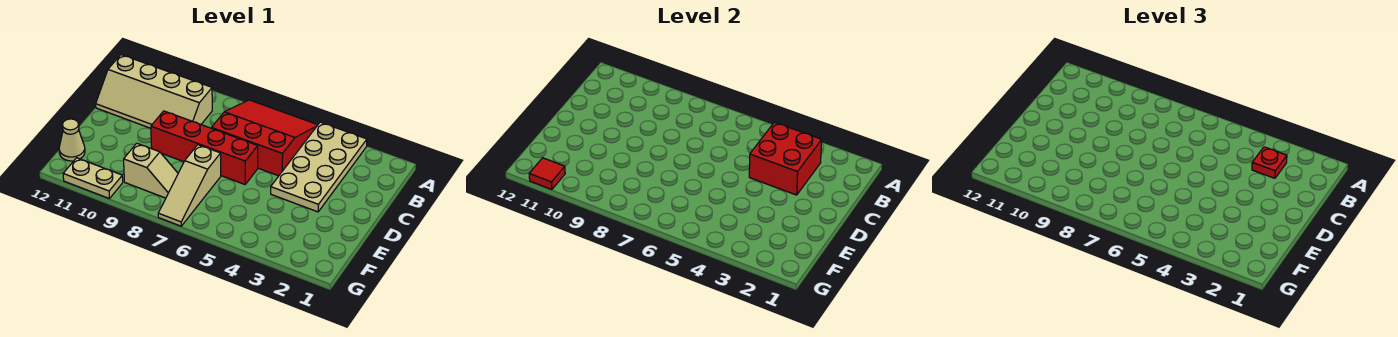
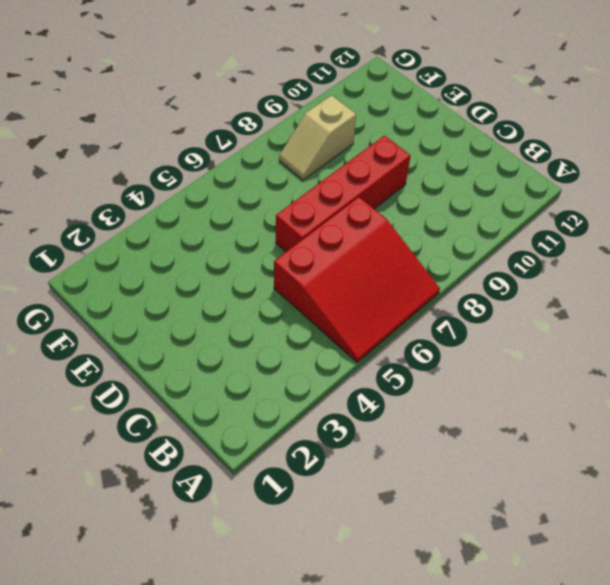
none -> tan 2x4 plate [271,122,367,212]
none -> tan 2x4 slope [96,55,212,128]

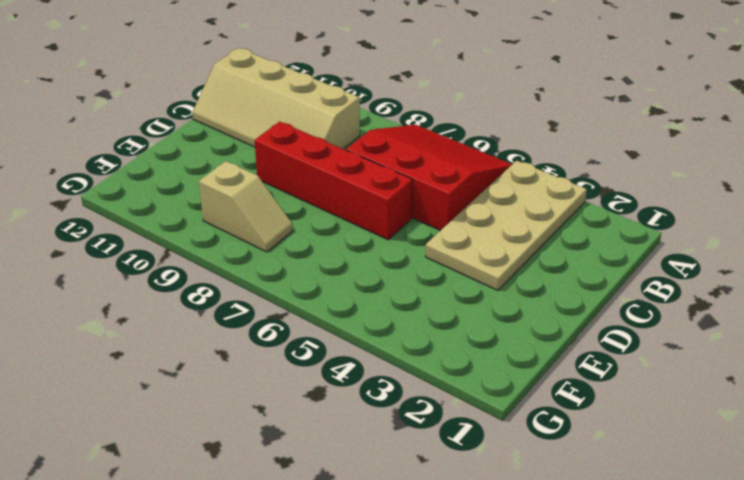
none -> tan 1x3 slope [158,145,221,226]
none -> tan 1x1 cone [59,119,85,161]

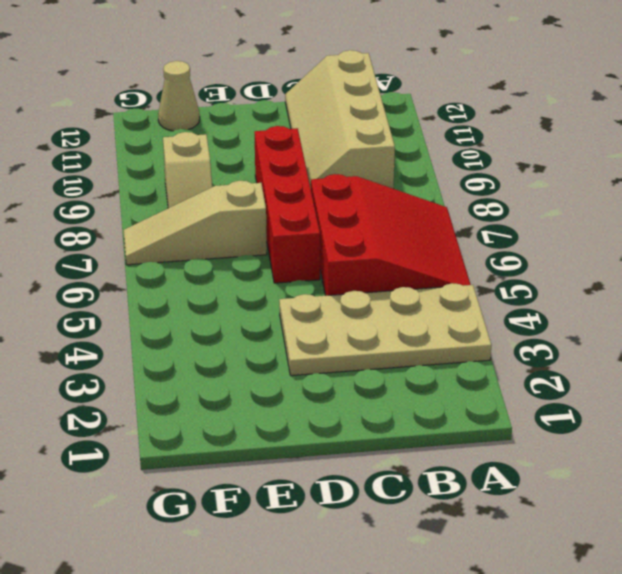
none -> tan 1x2 plate [63,158,123,199]
none -> red 2x2 brick [749,122,822,195]

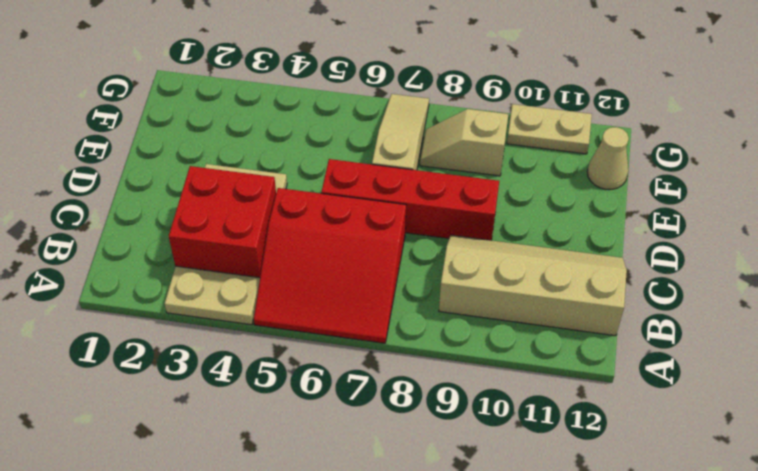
none -> red 1x1 tile [529,158,565,189]
none -> red 1x1 plate [1252,147,1287,178]

